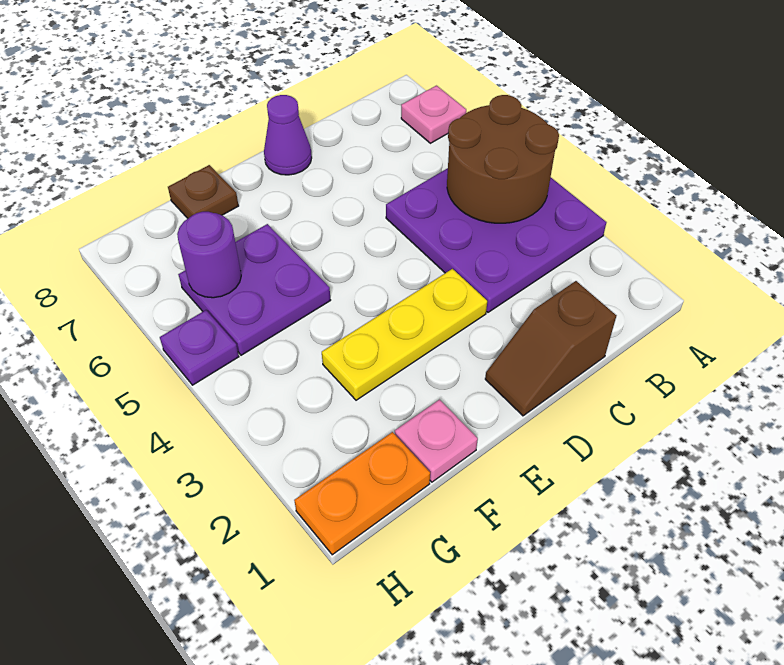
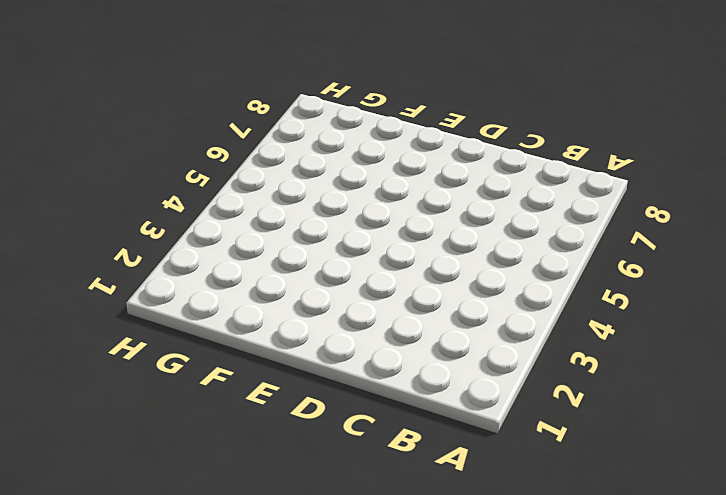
none -> purple 3x3 plate [386,168,606,312]
none -> pink 1x1 plate [401,86,466,143]
none -> brown 1x2 slope [485,281,617,416]

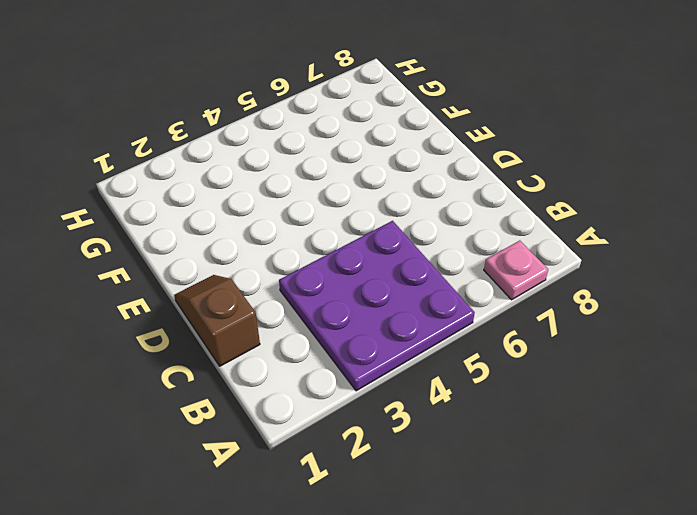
none -> yellow 1x3 plate [322,269,487,400]
none -> purple 1x1 cone [264,95,312,175]
none -> pink 1x1 plate [395,400,478,482]

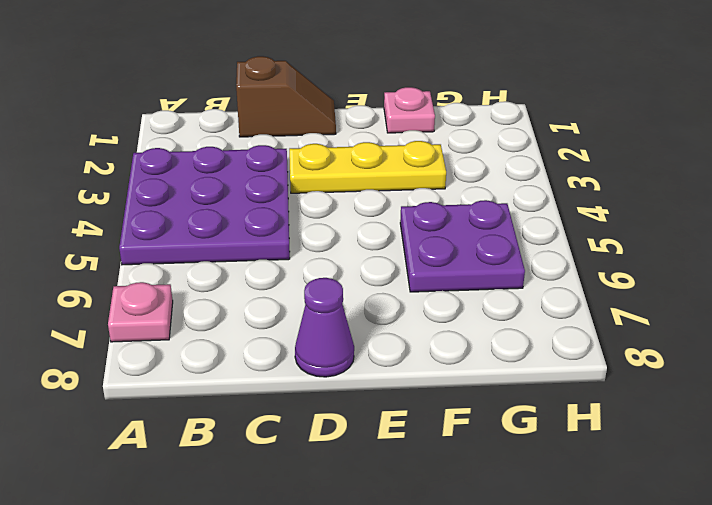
none -> brown 1x1 plate [168,165,239,218]
none -> orange 1x2 plate [294,432,430,555]
none -> purple 1x1 plate [160,310,239,385]

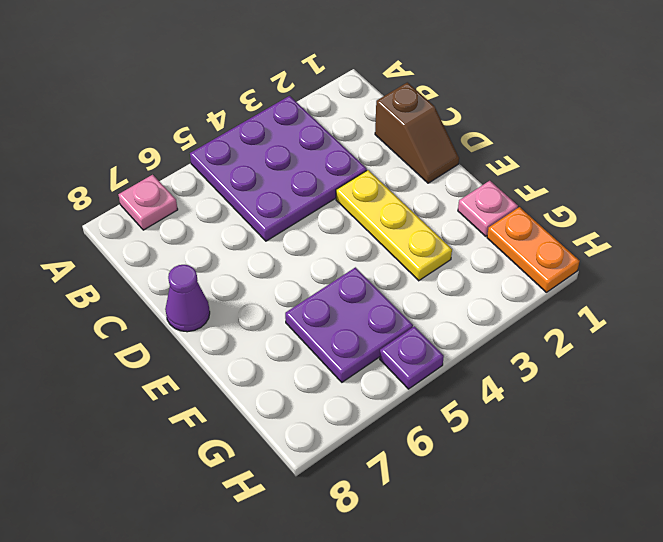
none -> brown 1x1 plate [168,165,239,218]
none -> brown 2x2 round brick [447,95,559,223]
none -> purple 1x1 round brick [177,212,241,298]

